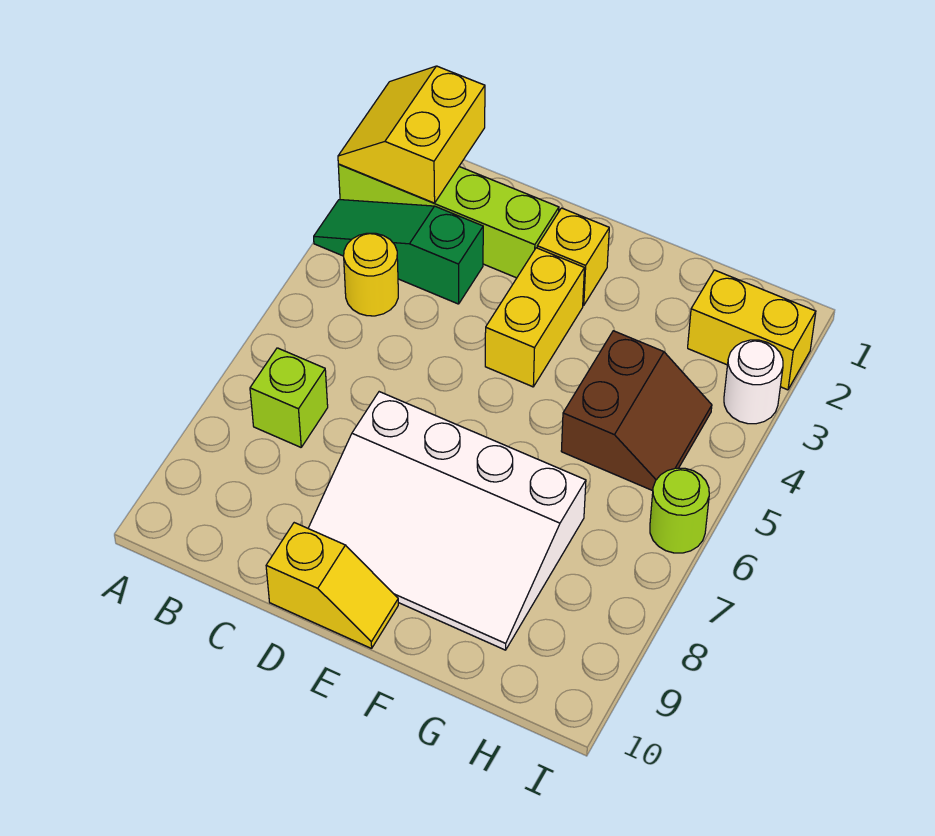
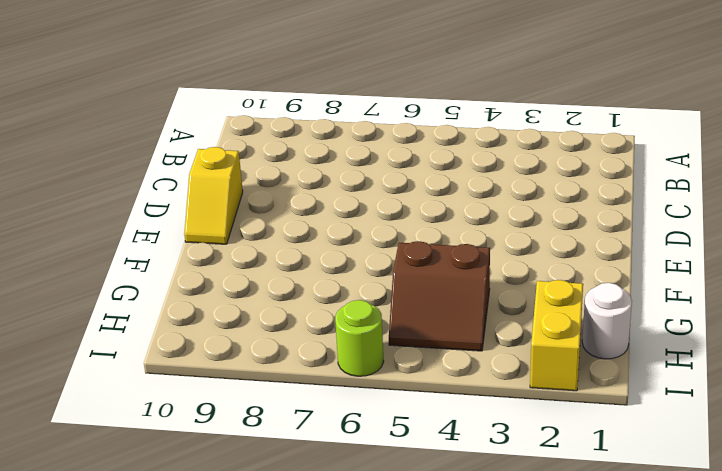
white 1x1 round brick [582,283,632,359] -> white 1x1 round brick moved to [724,340,783,424]
none -> lime 1x4 brick [338,164,559,278]
none -> green 1x3 slope [314,200,483,304]
none -> yellow 1x1 round brick [344,233,398,316]

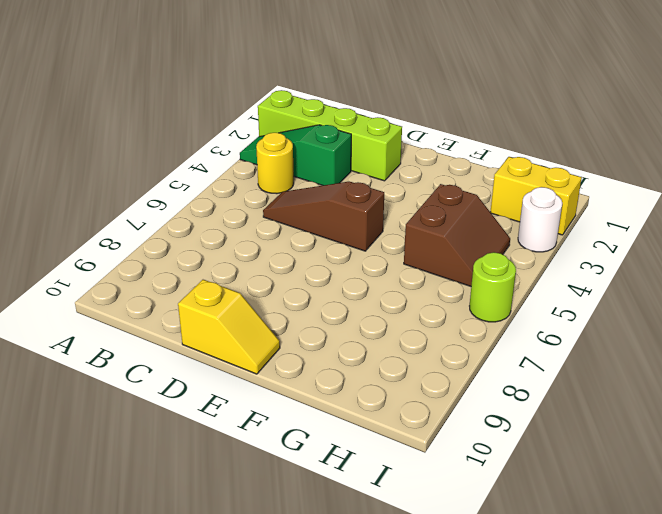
brown 1x3 slope [263,181,384,251] -> none
none -> lime 1x1 brick [250,348,328,447]
none -> white 3x4 slope [308,392,586,650]
none -> yellow 1x1 brick [537,208,609,305]

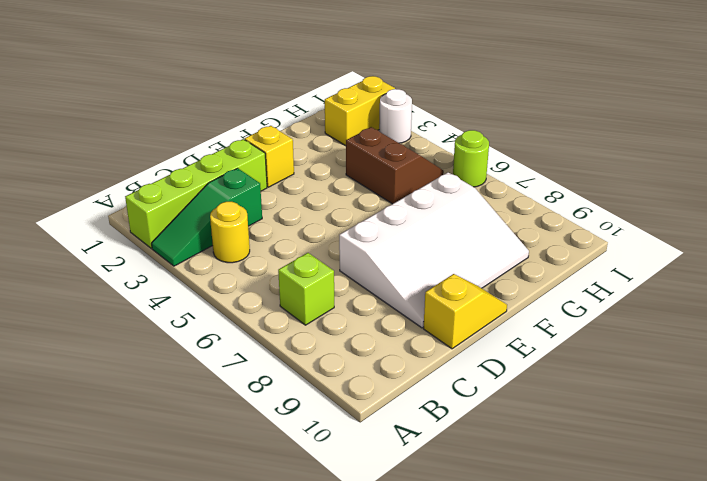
none -> yellow 1x2 brick [485,248,584,387]
none -> yellow 2x2 slope [338,66,485,203]

